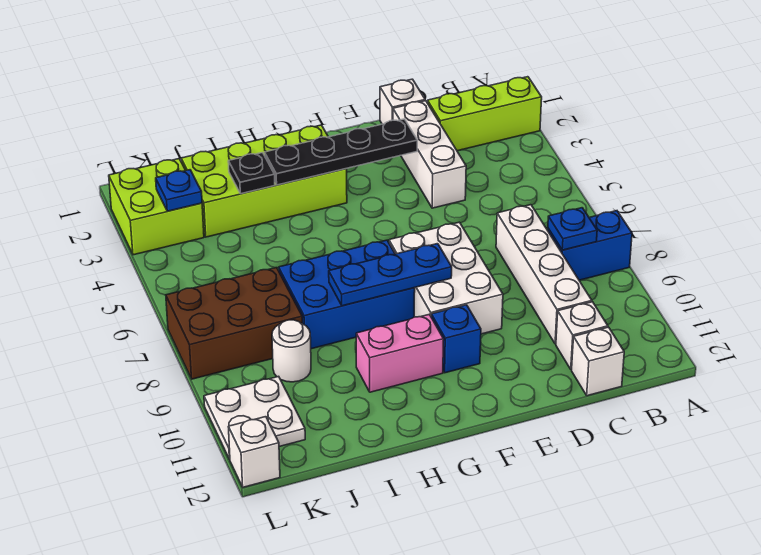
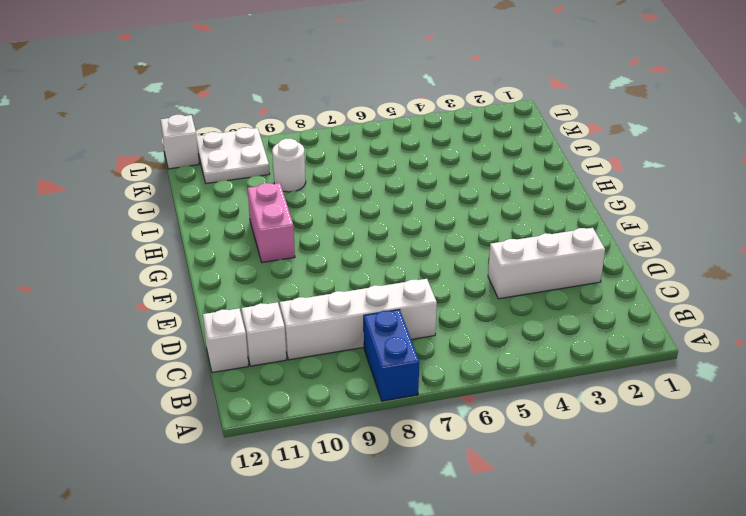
none -> lime 1x3 brick [427,77,542,151]
none -> white 1x1 brick [380,79,425,124]
none -> white 2x3 brick [389,222,503,334]

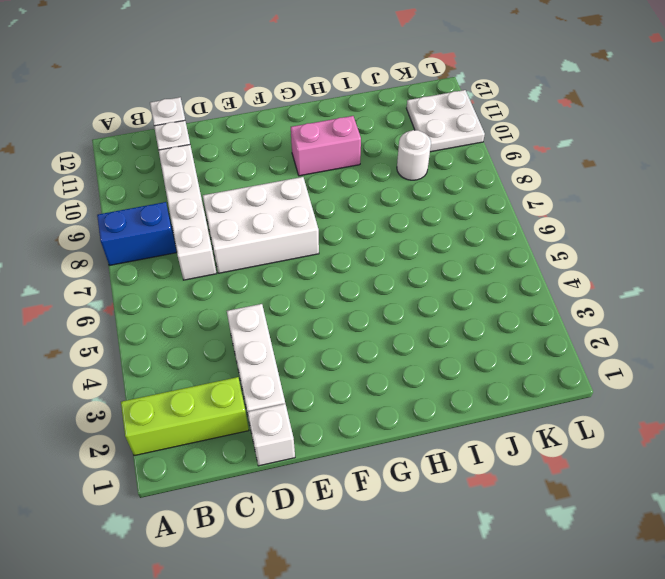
white 2x3 brick [203,177,319,273] -> white 2x3 brick turned to [389,222,503,334]
none -> blue 1x1 brick [431,305,481,373]
none -> lime 2x4 brick [181,125,347,237]
none -> blue 2x3 brick [279,240,415,349]

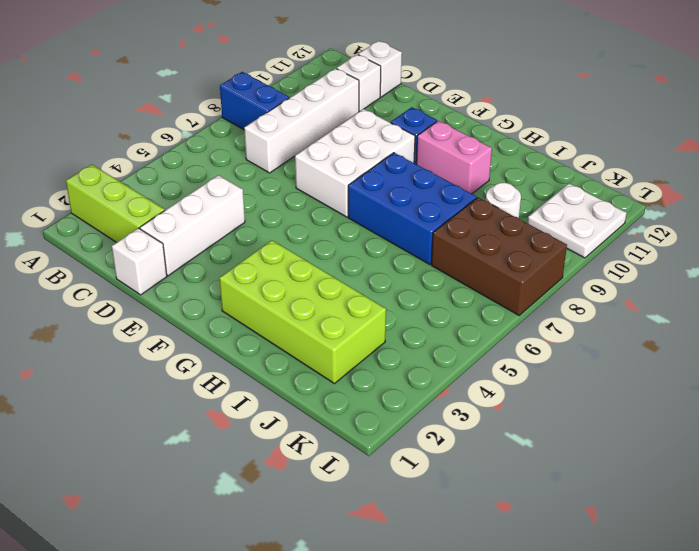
none -> lime 2x2 brick [109,159,204,255]
none -> white 1x1 brick [229,417,280,487]
none -> blue 1x1 plate [548,208,597,250]

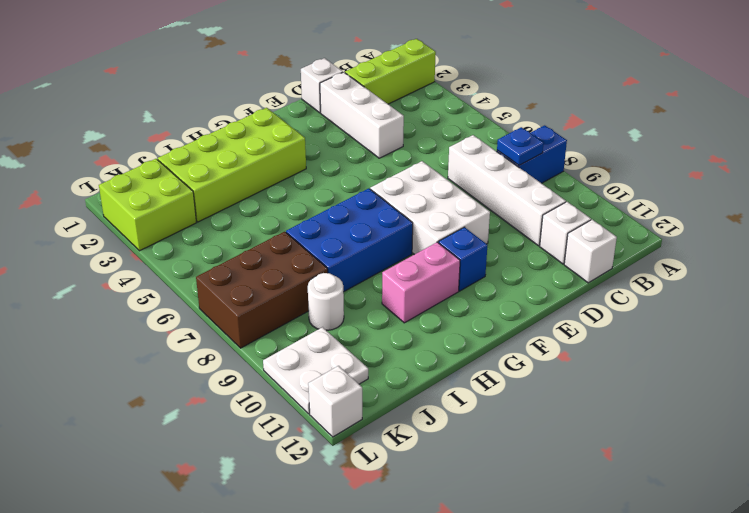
none -> black 1x4 plate [264,119,417,185]
none -> blue 1x3 plate [329,244,452,306]
none -> black 1x1 plate [228,153,275,194]

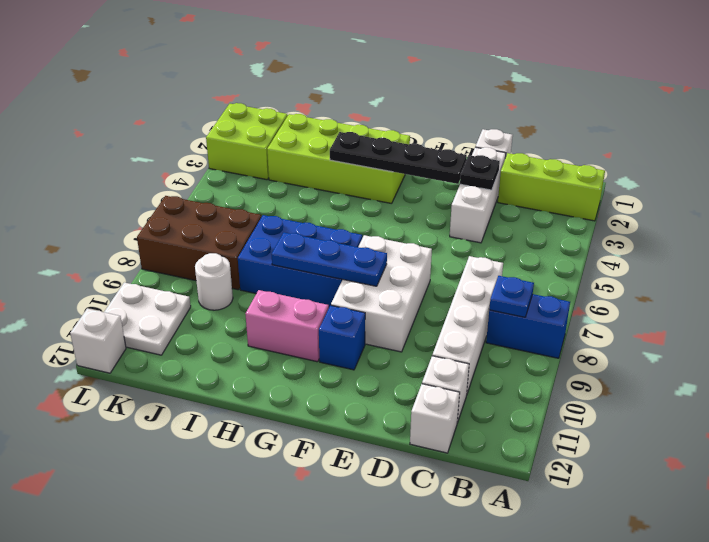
black 1x1 plate [460,155,500,190] -> black 1x1 plate moved to [228,153,275,194]
none -> blue 1x1 plate [156,170,202,211]

